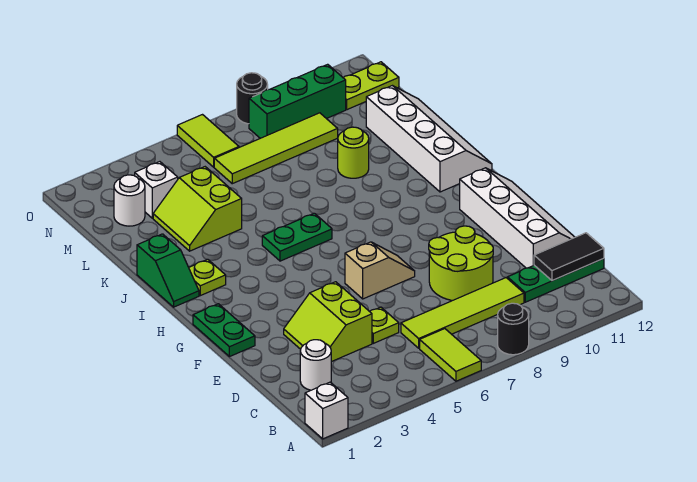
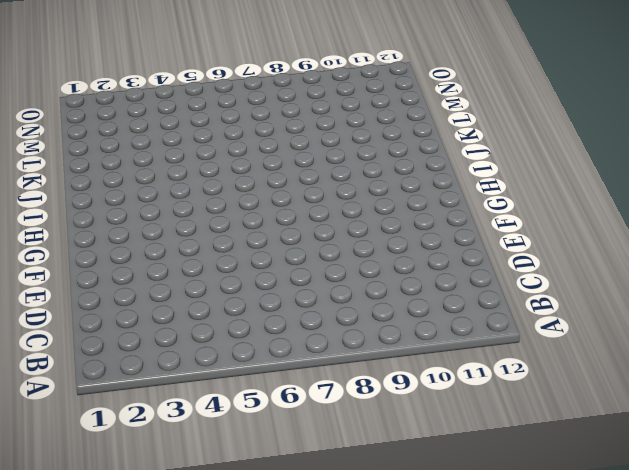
none -> white 1x1 brick [305,382,348,439]
none -> lime 1x2 tile [420,329,481,381]
none -> black 1x1 round brick [498,303,529,355]

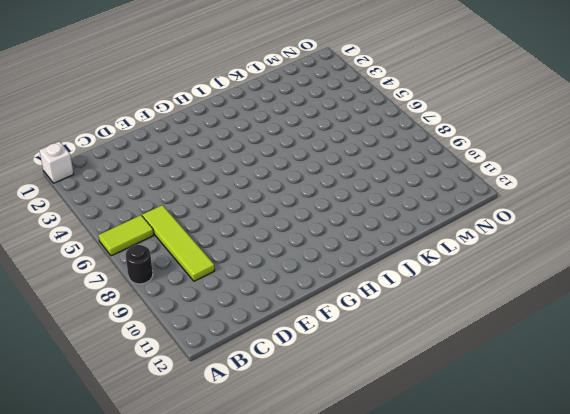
none -> white 1x1 round brick [300,340,331,390]
none -> green 1x3 plate [507,259,604,302]
none -> lime 2x2 slope [284,282,372,362]

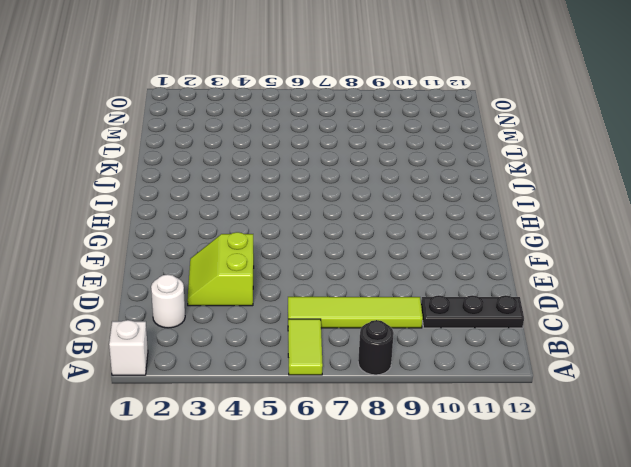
black 1x3 plate [421,295,524,328] -> green 1x3 plate [507,259,604,302]
none -> lime 1x1 plate [370,307,399,343]
none -> lime 2x2 round brick [429,226,493,301]
none -> white 2x4 slope [460,168,575,268]

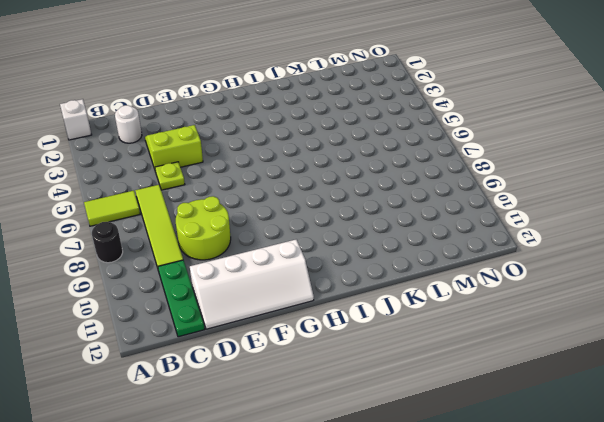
none -> green 1x2 plate [193,304,255,357]
none -> tan 1x2 slope [345,242,415,299]
none -> green 1x2 slope [137,234,199,307]

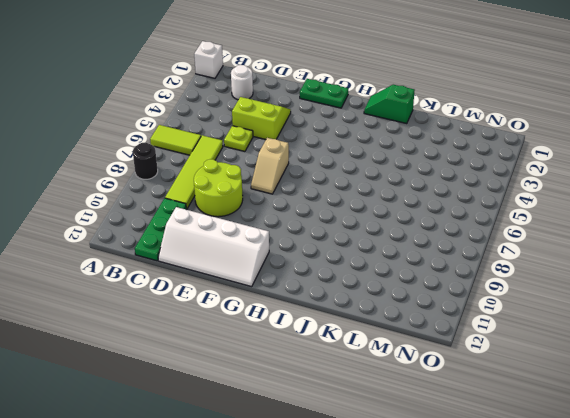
none -> lime 1x1 plate [189,259,226,296]
none -> green 1x2 plate [262,213,332,261]
none -> white 2x4 slope [366,86,492,192]

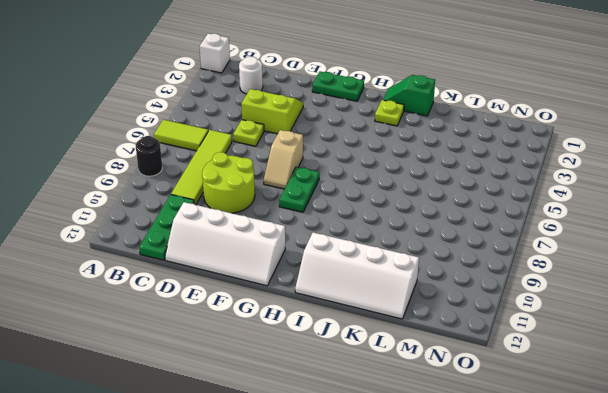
green 1x2 plate [279,167,319,212] -> green 1x2 plate moved to [262,213,332,261]
none -> lime 2x2 slope [153,167,242,251]
none -> lime 1x1 round brick [338,127,369,178]
none -> white 1x1 round brick [114,175,145,226]

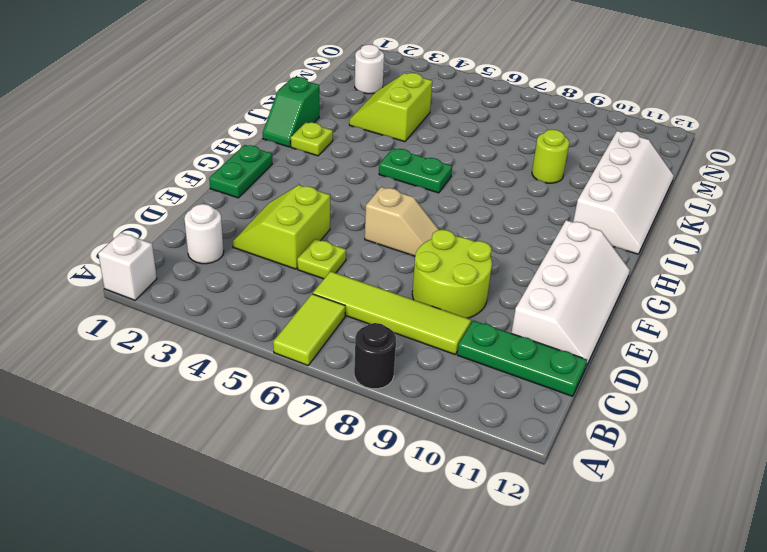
none -> white 1x1 brick [135,162,178,218]
none -> lime 1x4 tile [214,113,338,184]
none -> lime 1x2 tile [177,115,239,167]

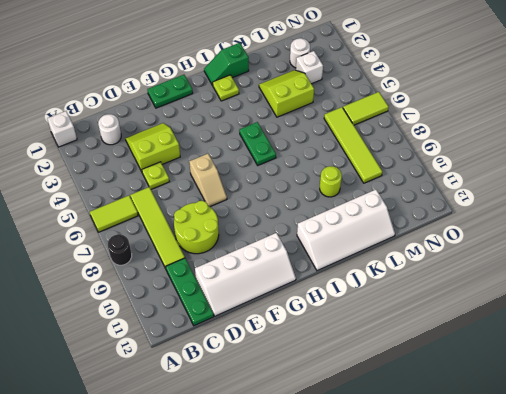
none -> green 1x3 brick [249,64,346,138]
none -> lime 1x2 plate [343,62,399,110]
none -> black 1x1 round brick [237,73,268,124]

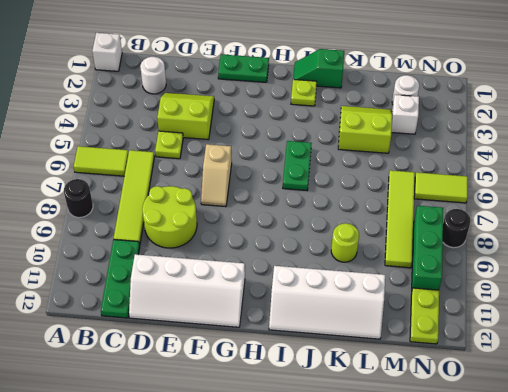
none -> black 1x2 tile [534,233,604,281]

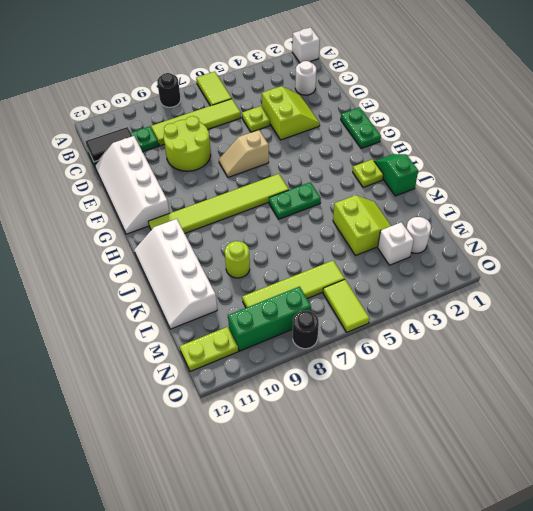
lime 1x6 tile [148,174,289,233] -> none

